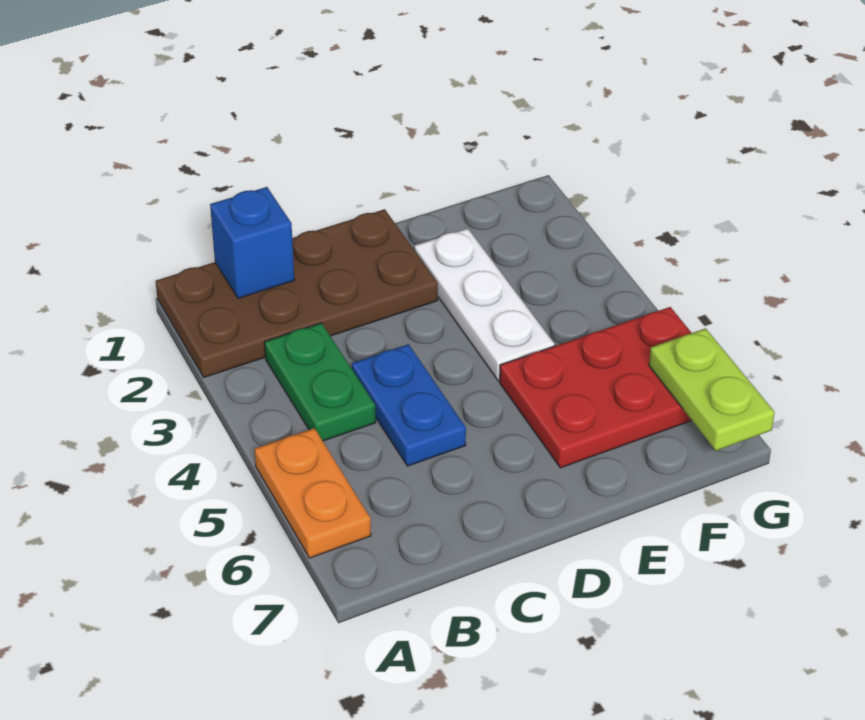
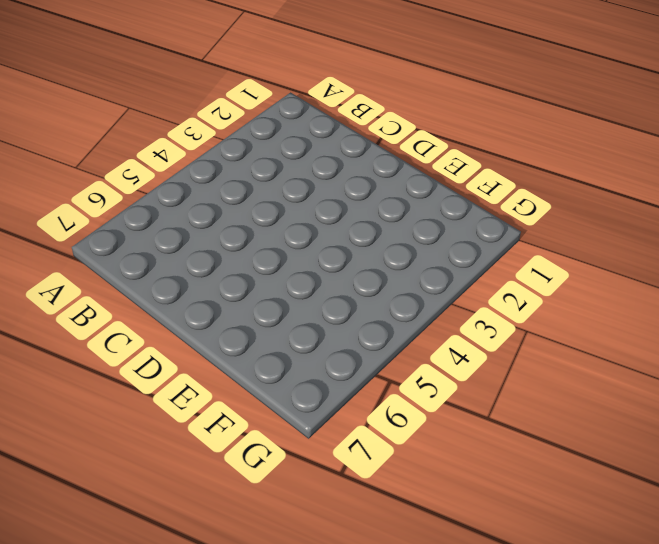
none -> brown 2x4 plate [156,209,438,377]
none -> orange 1x2 plate [255,428,371,558]

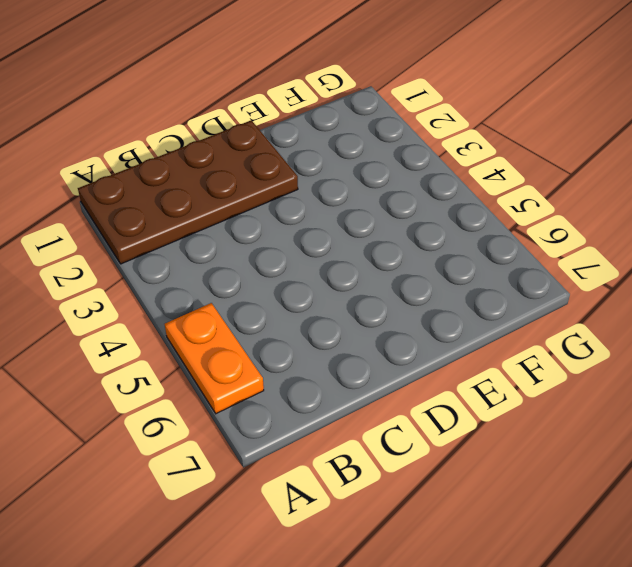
none -> green 1x2 plate [264,323,376,441]
none -> blue 1x2 plate [352,344,466,466]

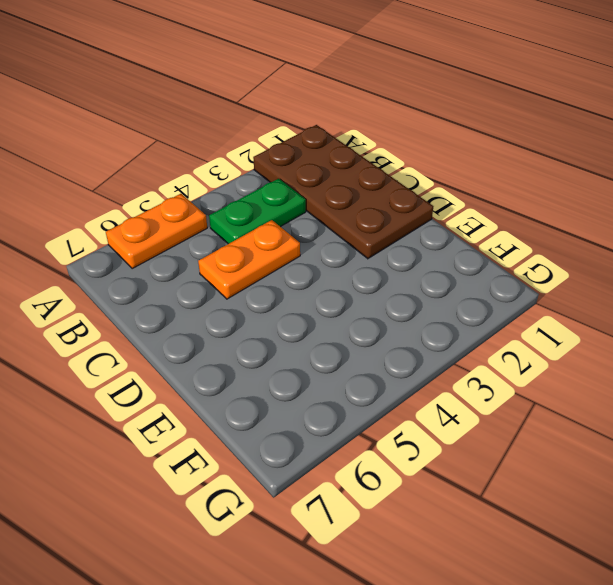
orange 1x2 plate [198,220,300,299] -> blue 1x2 plate [352,344,466,466]
none -> white 1x3 plate [414,228,555,381]
none -> red 2x3 plate [500,307,692,468]

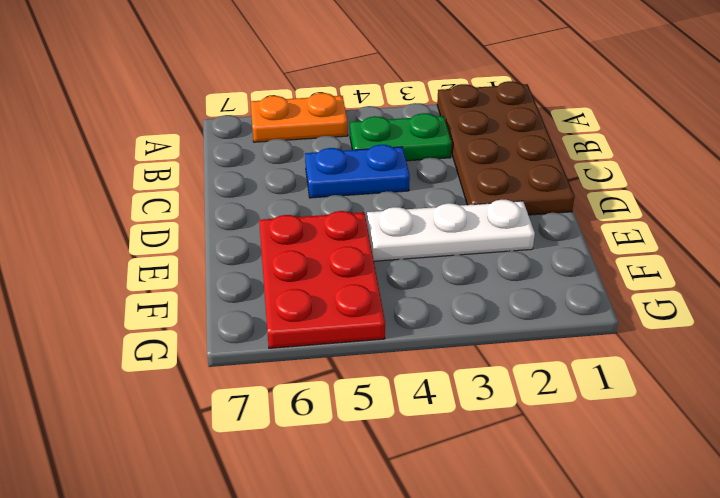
none -> blue 1x1 brick [210,187,294,298]
none -> lime 1x2 plate [649,328,775,451]

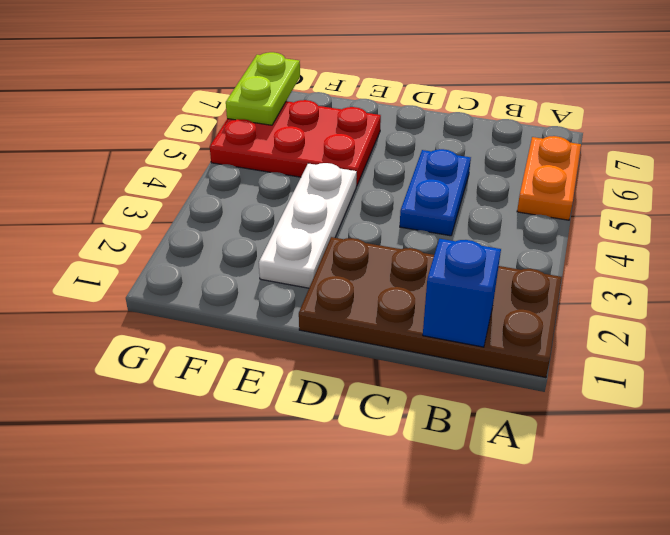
none -> green 1x2 plate [264,323,376,441]

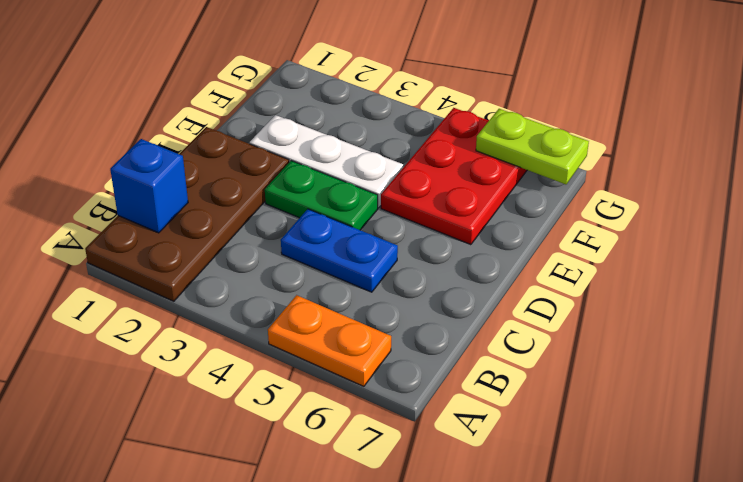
green 1x2 plate [265,161,378,230] -> green 1x2 plate moved to [264,323,376,441]

